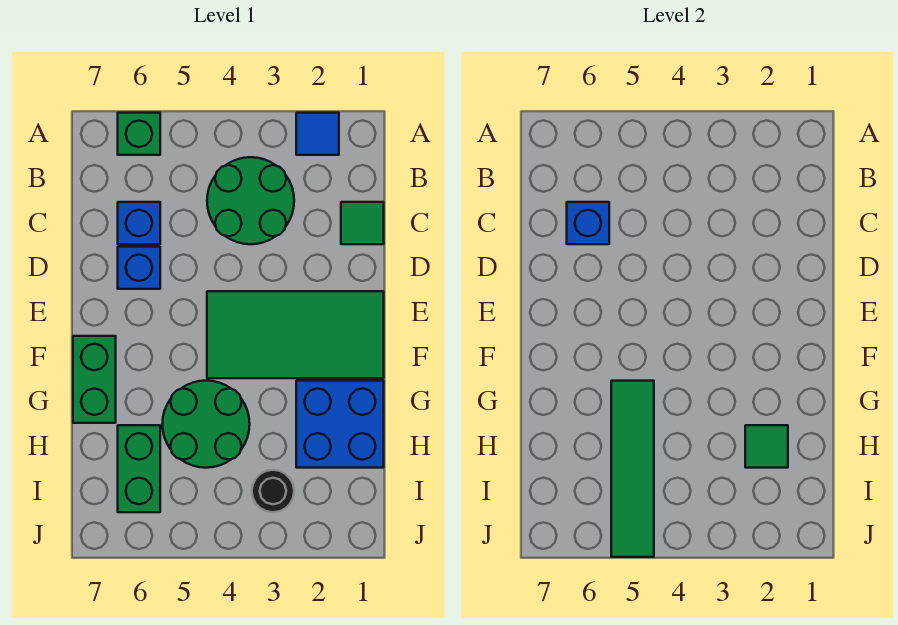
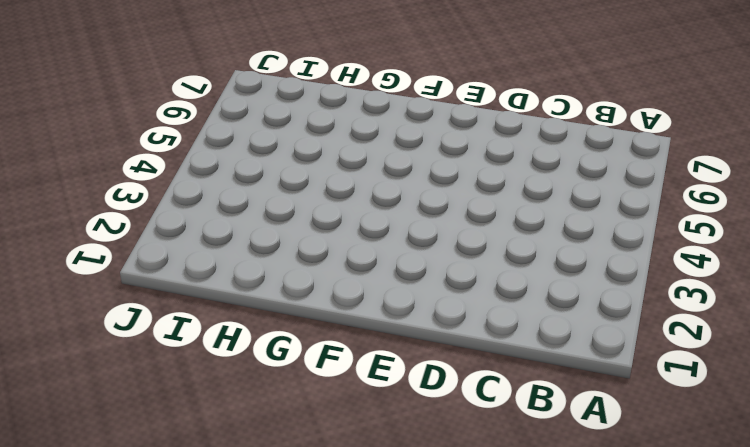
none -> blue 1x1 tile [296,113,339,155]
none -> green 1x1 brick [118,113,160,155]
none -> green 2x2 round brick [207,157,294,244]

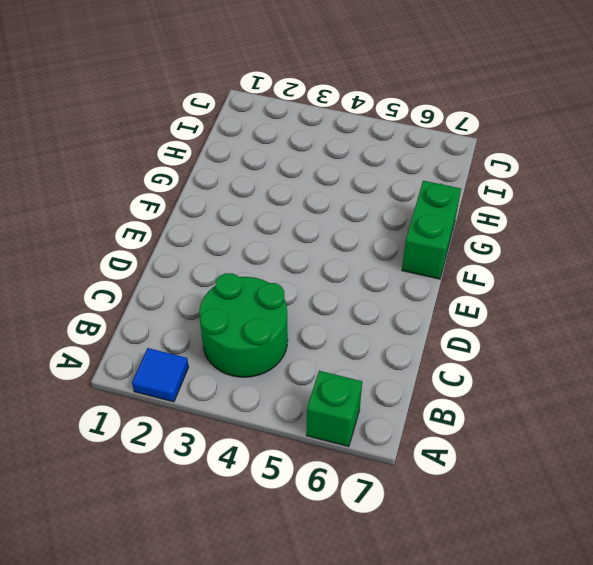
none -> green 1x1 tile [341,202,384,244]
none -> blue 1x1 brick [118,202,160,244]
none -> blue 1x1 brick [118,247,160,289]

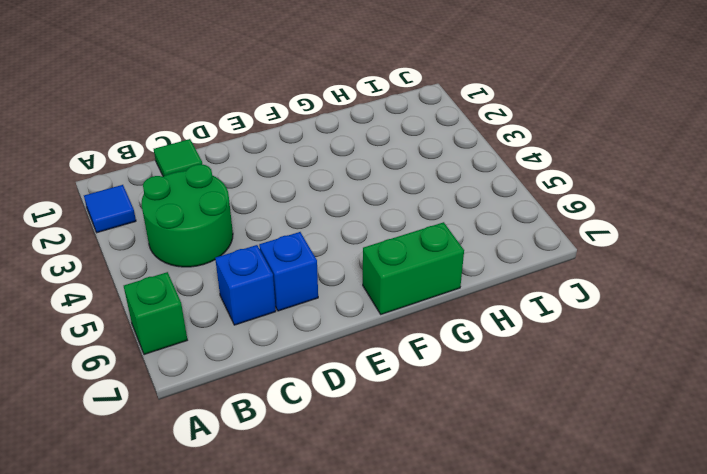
none -> green 2x4 tile [207,291,384,378]
none -> blue 2x2 brick [296,381,384,468]
none -> green 2x2 round brick [162,381,250,468]

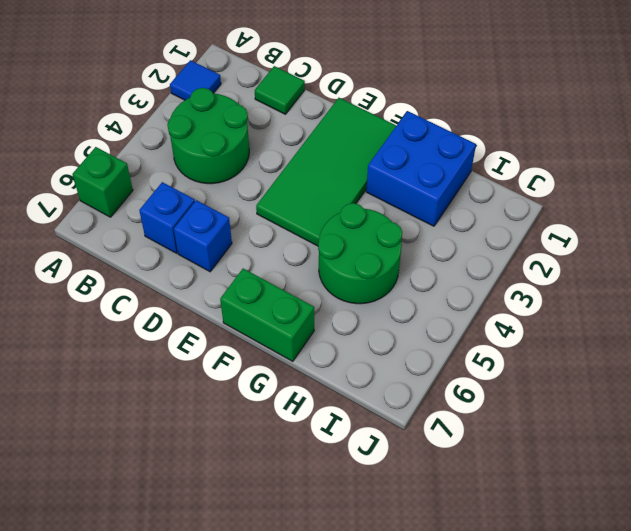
none -> green 1x2 brick [118,425,160,512]
none -> black 1x1 round brick [252,470,294,512]
none -> blue 1x1 brick [567,202,609,244]

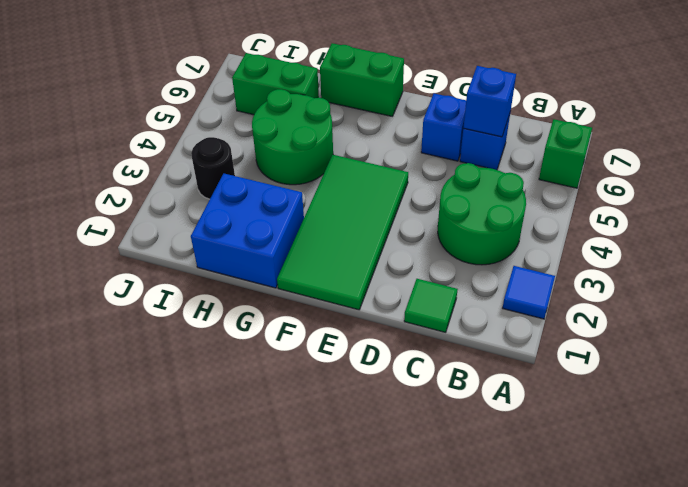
none -> green 1x4 tile [611,381,654,557]
none -> green 1x1 tile [745,425,788,468]

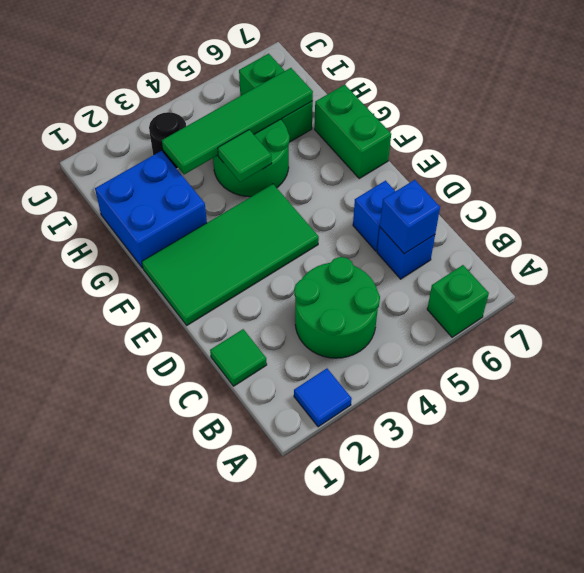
green 1x1 tile [218,130,272,182] -> green 1x1 tile moved to [745,425,788,468]
green 1x4 tile [162,68,313,174] -> green 1x4 tile turned to [611,381,654,557]

